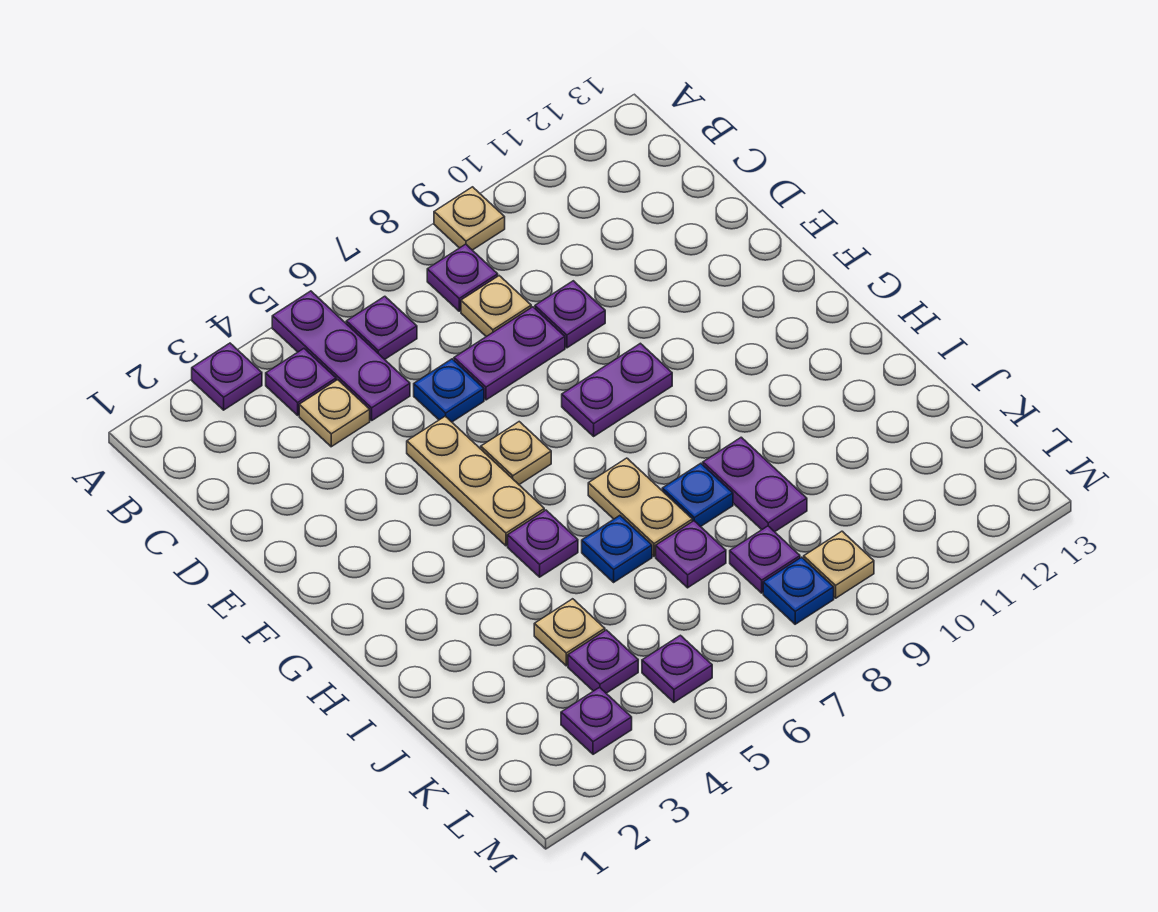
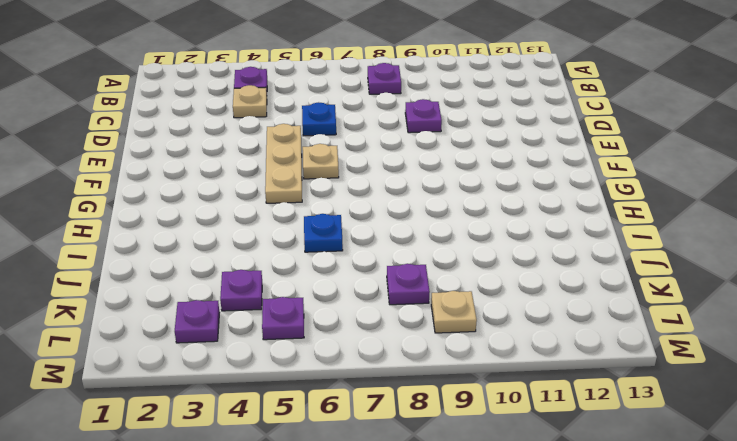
none -> purple 1x1 plate [192,343,262,410]
none -> purple 1x3 plate [272,291,410,421]
none -> tan 1x1 plate [434,187,505,250]

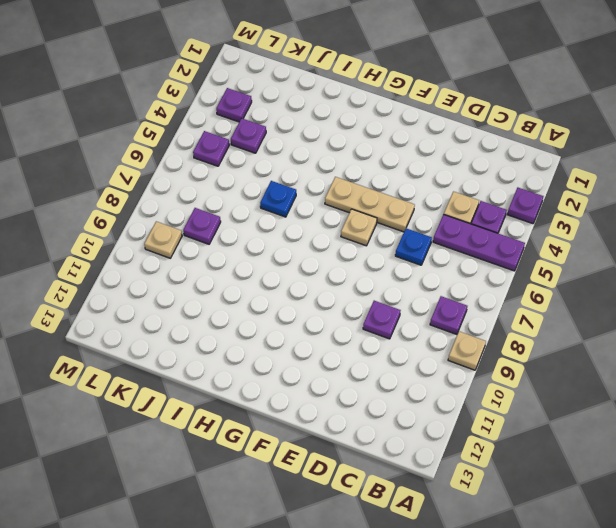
none -> purple 1x1 plate [346,296,417,359]
none -> tan 1x1 plate [461,276,531,337]
none -> purple 1x2 plate [454,307,565,400]

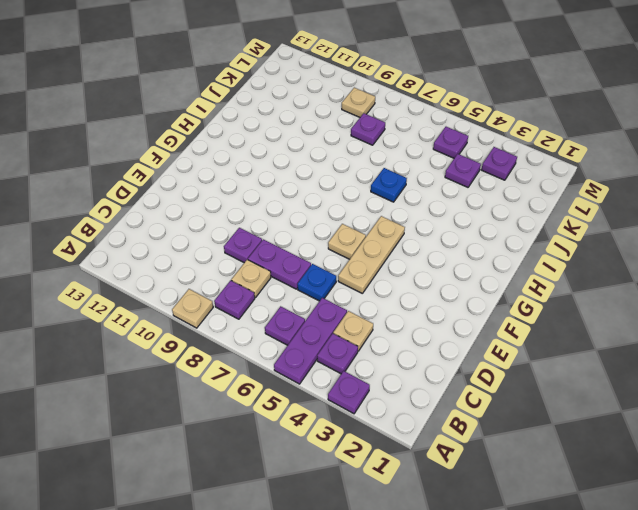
none -> purple 1x2 plate [562,343,672,436]
none -> purple 1x1 plate [508,510,578,577]
none -> tan 1x2 plate [588,458,692,556]

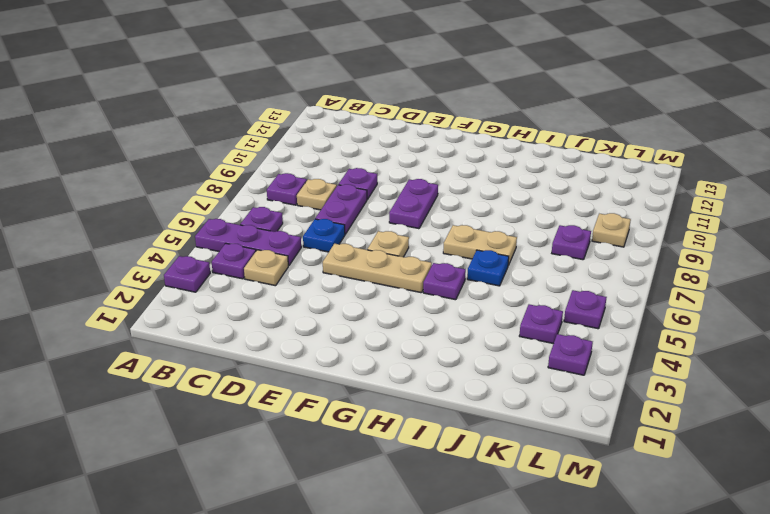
none -> tan 1x1 plate [434,187,505,250]
none -> blue 1x1 plate [662,463,733,527]
none -> purple 1x2 plate [703,437,807,532]

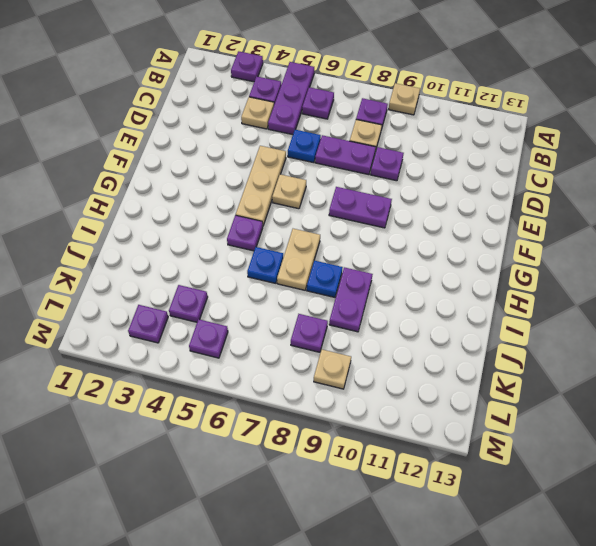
none -> tan 1x1 plate [534,599,605,666]
none -> purple 1x1 plate [656,521,726,588]
none -> blue 1x1 plate [763,557,834,624]

